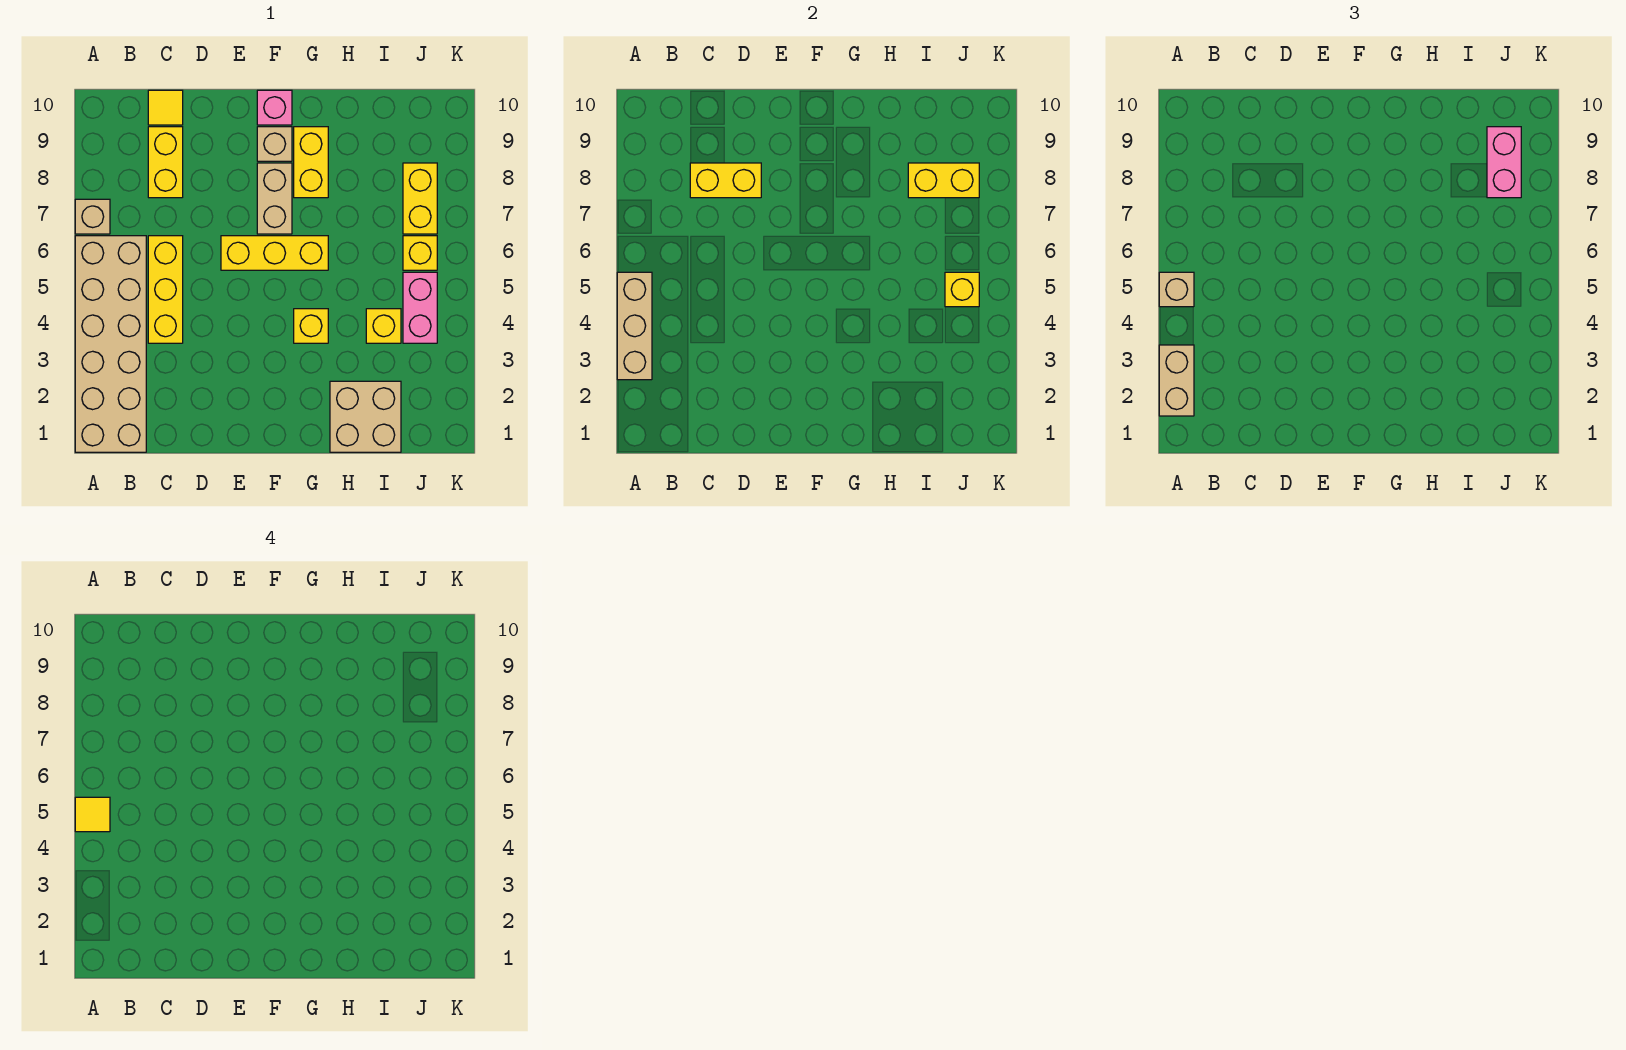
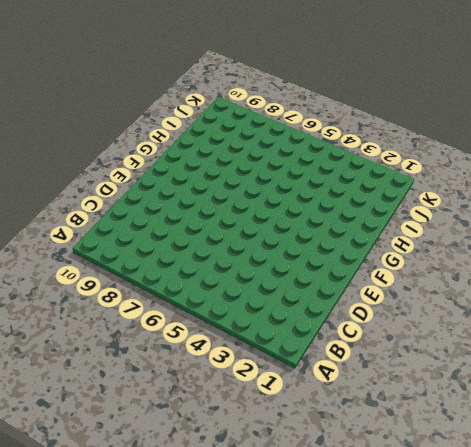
none -> tan 2x6 brick [75,236,146,452]
none -> tan 1x1 brick [75,199,110,234]
none -> yellow 1x3 brick [148,236,183,343]

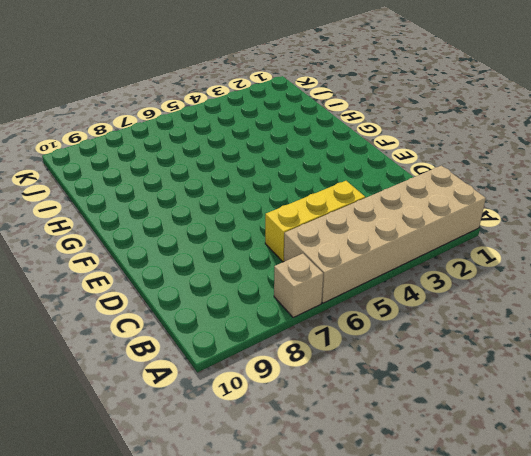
none -> yellow 1x2 brick [148,127,183,198]
none -> yellow 1x1 tile [148,90,183,125]
none -> yellow 1x3 brick [221,236,328,270]

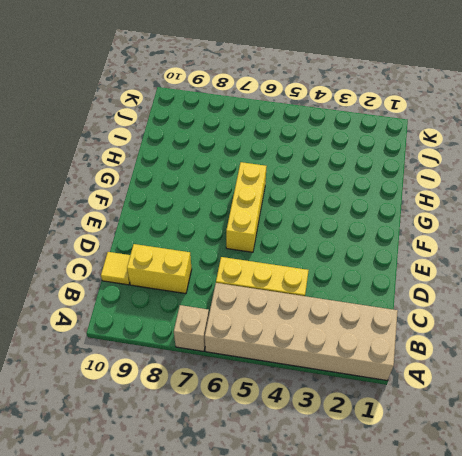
none -> tan 1x2 brick [257,163,292,234]
none -> tan 1x1 brick [257,127,292,161]
none -> pink 1x1 brick [257,90,292,125]

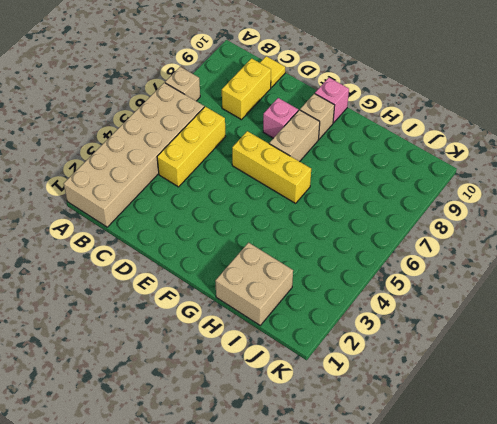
pink 1x1 brick [263,98,298,138] -> none
none -> yellow 1x1 brick [294,309,328,343]
none -> yellow 1x2 brick [294,127,328,198]
none -> yellow 1x1 brick [366,309,401,343]

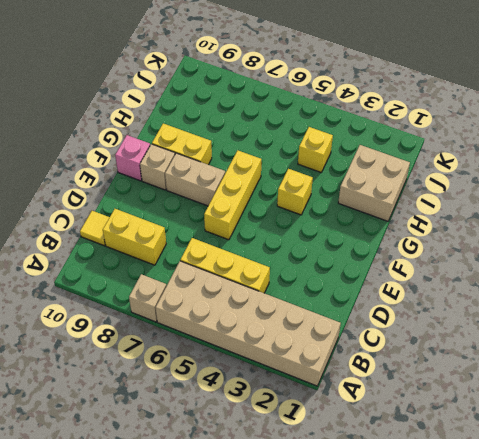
none -> pink 1x2 brick [403,272,437,343]
none -> yellow 1x1 brick [403,236,437,270]
none -> yellow 1x2 brick [403,163,437,234]

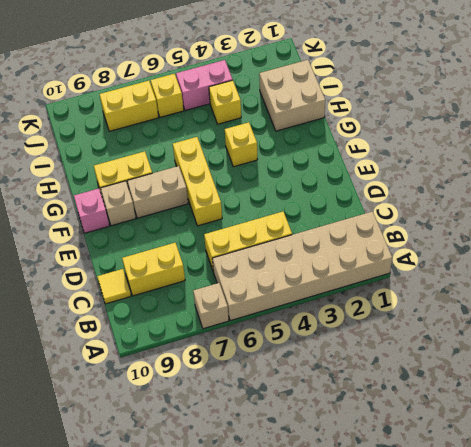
none -> tan 1x3 brick [617,272,652,380]
none -> yellow 1x2 brick [690,163,761,198]
none -> yellow 1x2 brick [908,163,979,198]

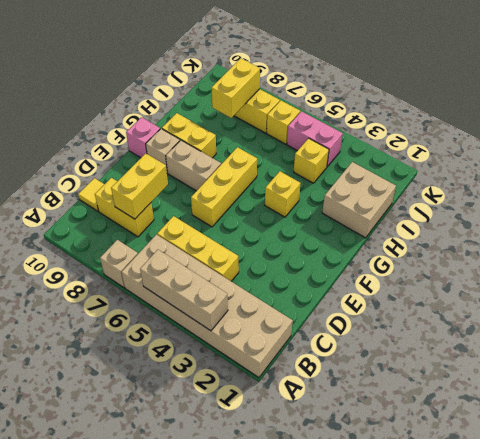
none -> yellow 1x1 brick [945,272,979,307]
none -> tan 1x2 brick [1159,345,1194,416]
none -> tan 1x1 brick [1159,272,1194,307]

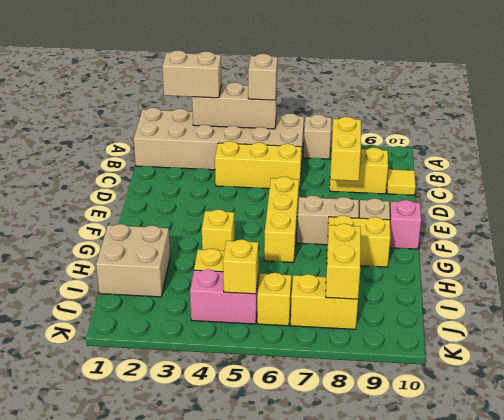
none -> pink 1x2 brick [1487,127,1521,198]
none -> yellow 1x1 tile [75,797,110,832]

